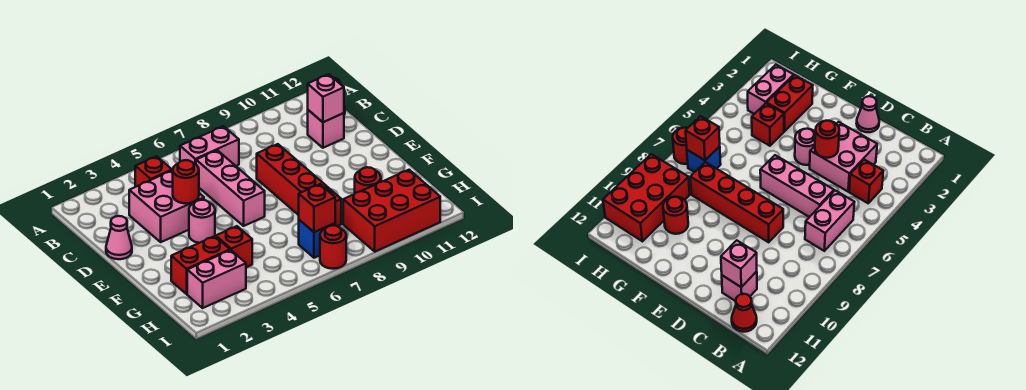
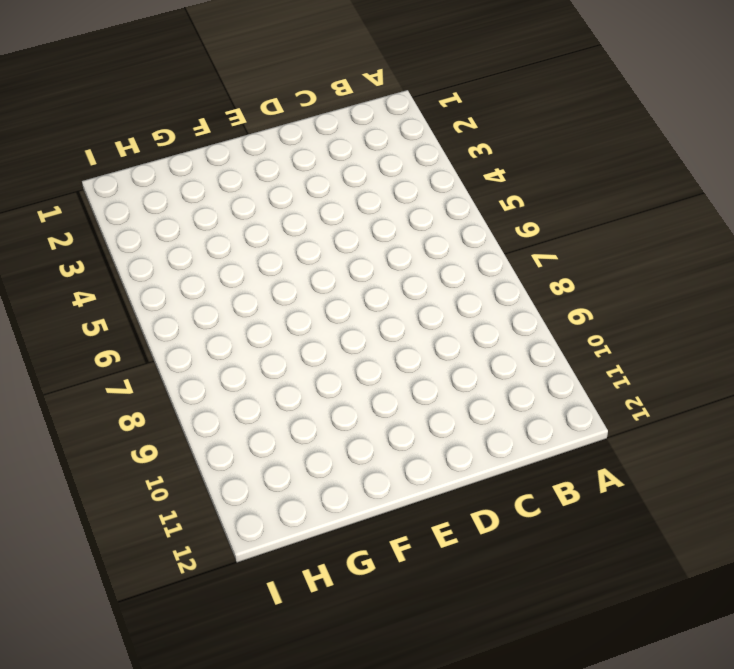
none -> red 1x1 brick [135,156,172,187]
none -> pink 1x2 brick [180,126,239,166]
none -> red 1x1 cone [732,294,757,332]

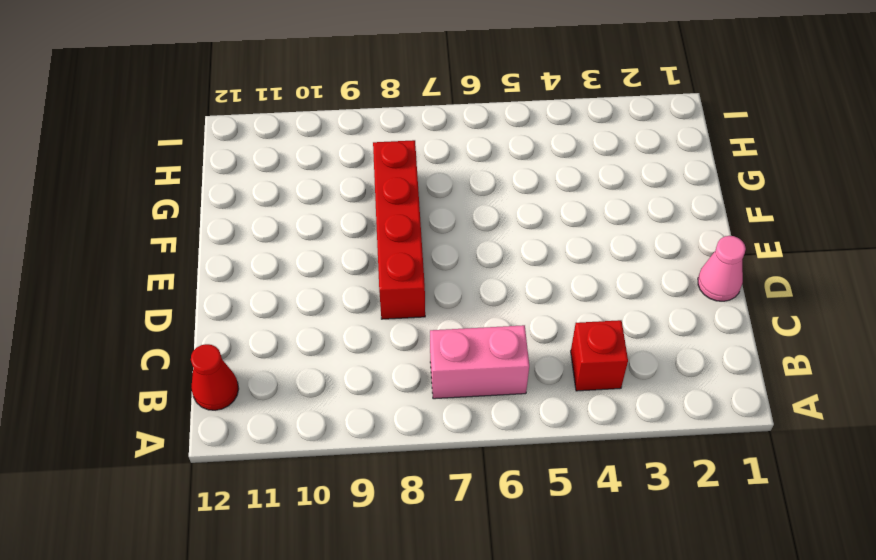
none -> pink 2x2 brick [129,170,204,242]
none -> pink 1x3 brick [196,150,265,226]
none -> pink 1x1 brick [308,110,344,148]

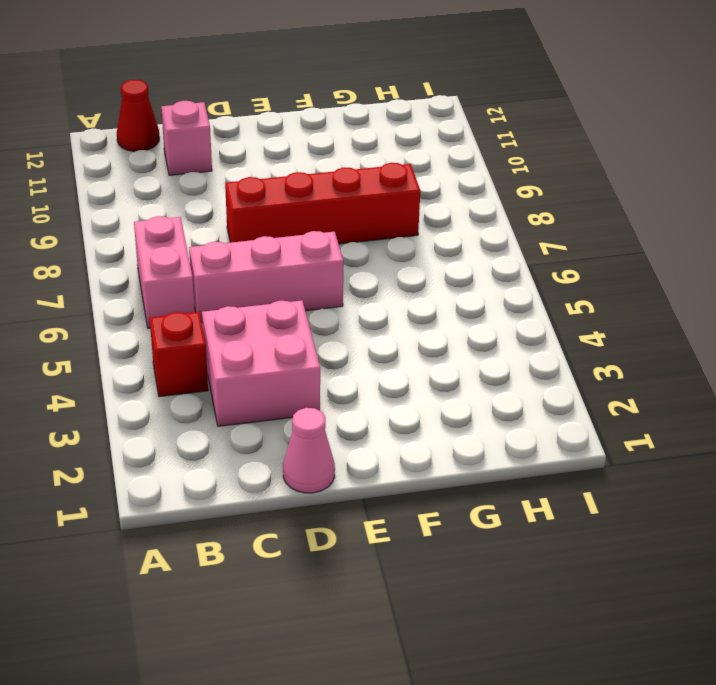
none -> pink 1x1 round brick [189,200,215,243]
none -> red 1x2 brick [171,236,230,294]
none -> red 1x1 brick [216,226,252,267]

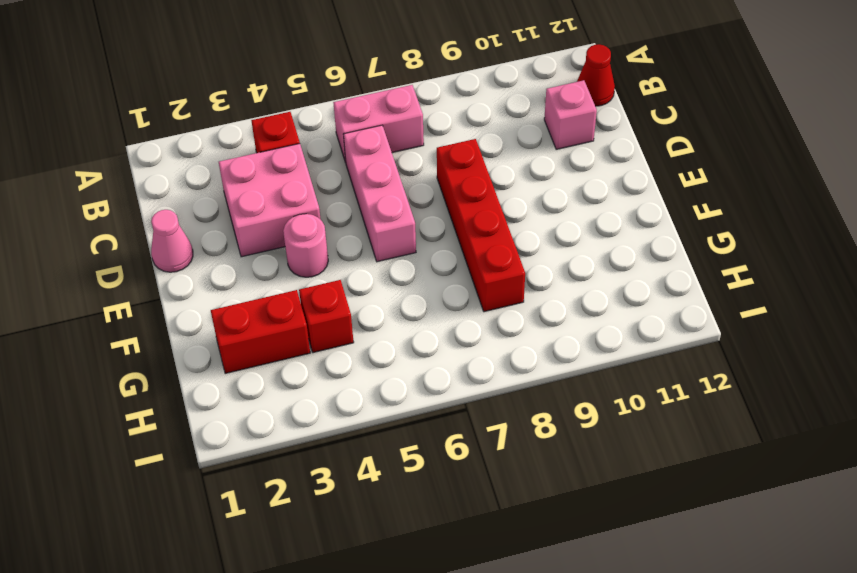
none -> red 1x1 round brick [355,167,381,193]
none -> pink 1x2 brick [187,250,246,308]
none -> blue 1x1 brick [299,220,335,258]

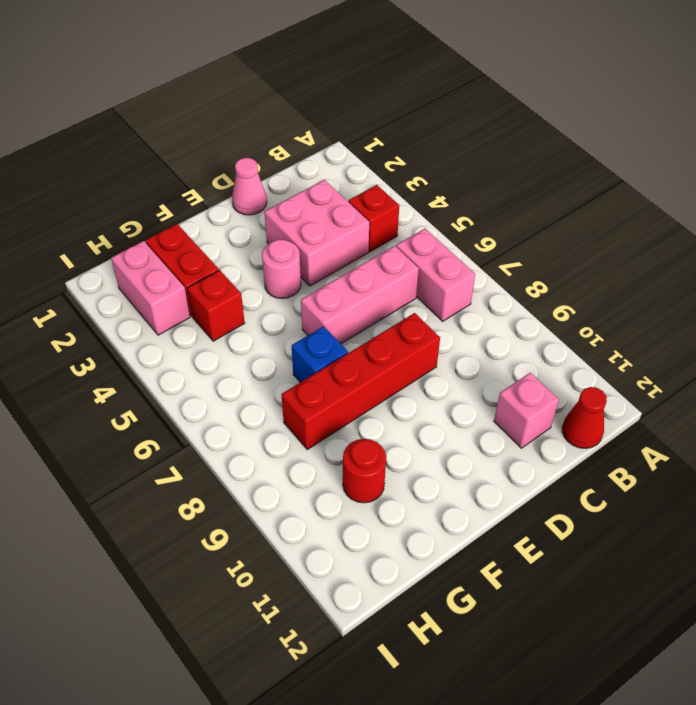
blue 1x1 brick [292,326,348,382] -> blue 1x1 brick moved to [299,220,335,258]
none -> red 2x3 brick [343,170,440,252]
none -> red 1x1 round brick [320,225,346,269]
none -> pink 1x1 brick [308,74,344,122]

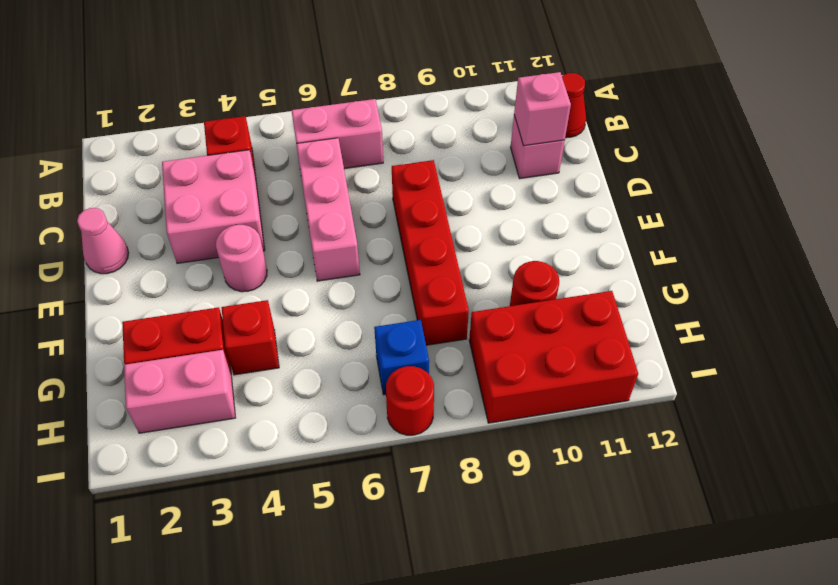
none -> red 1x1 round brick [173,160,199,203]
none -> red 1x1 brick [299,184,335,232]

